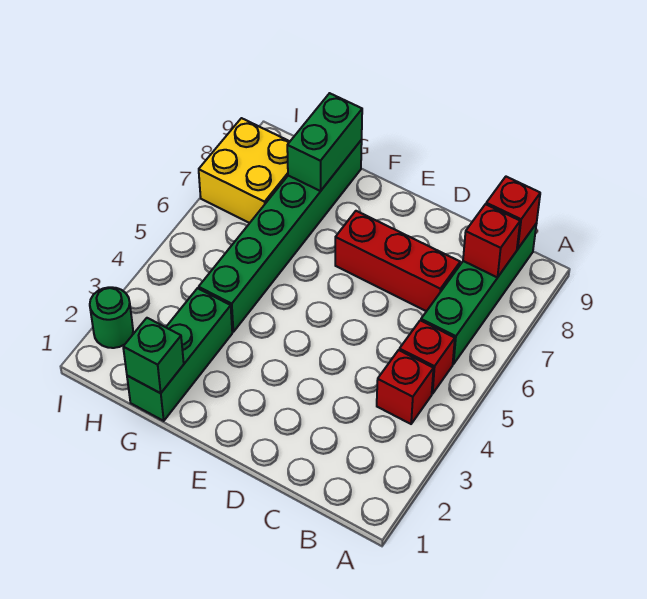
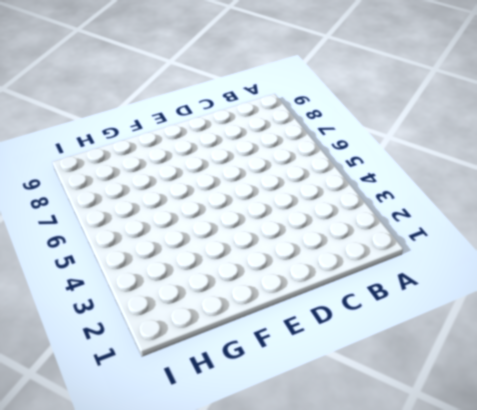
none -> red 1x1 brick [377,350,434,424]
none -> red 1x1 brick [399,320,455,394]
none -> green 1x4 brick [421,224,536,364]

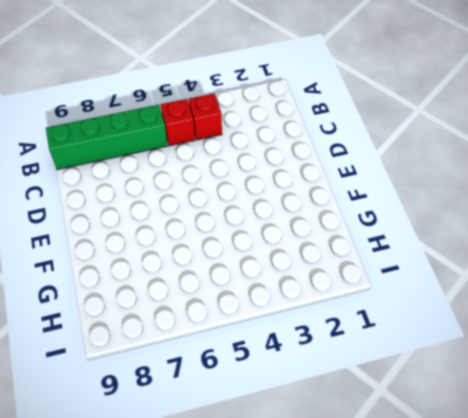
none -> red 1x3 brick [335,211,460,311]
none -> green 1x3 brick [127,288,232,421]
none -> green 1x6 brick [199,140,362,332]

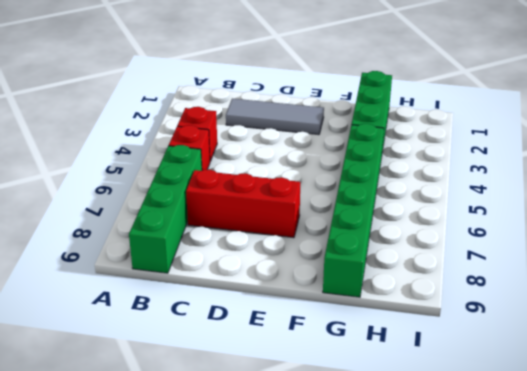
grey 1x3 tile [226,99,324,135] -> none
none -> yellow 2x2 brick [199,118,290,223]
none -> green 1x1 round brick [90,287,133,348]
none -> red 1x1 brick [463,204,520,278]

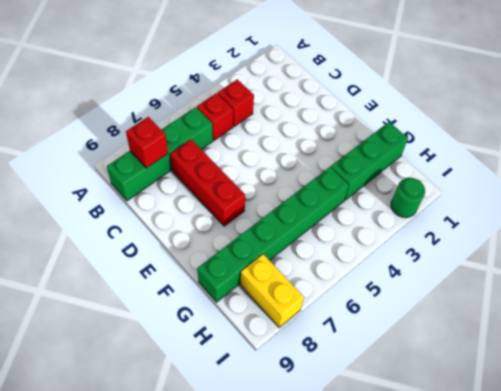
yellow 1x2 brick [240,254,304,328] -> yellow 2x2 brick [199,118,290,223]
none -> red 1x1 brick [486,177,540,249]
none -> green 1x1 brick [123,318,184,393]
none -> green 1x2 brick [287,93,362,191]

